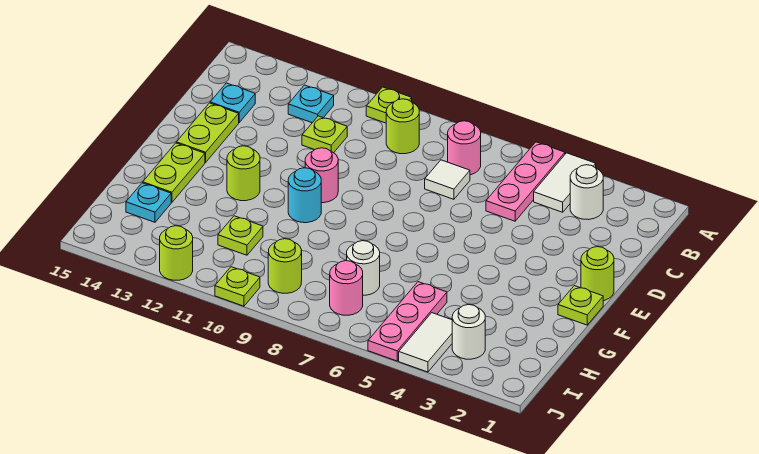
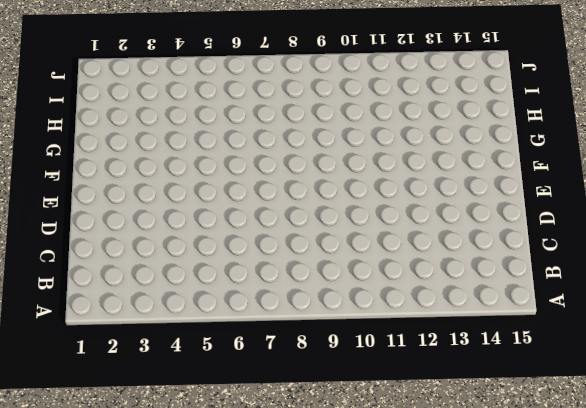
none -> white 1x2 tile [534,153,596,212]
none -> pink 1x3 plate [486,142,565,221]
none -> lime 1x1 plate [366,87,412,123]

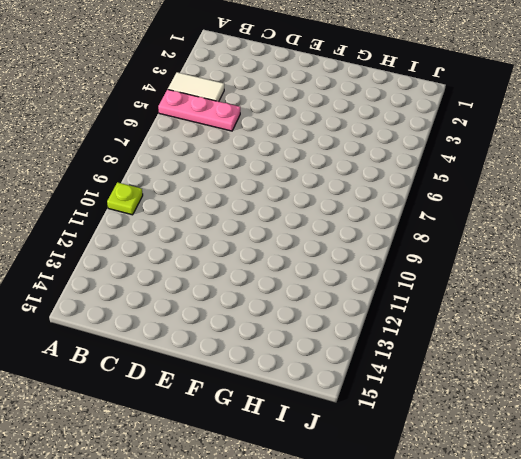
none -> white 1x1 round brick [570,165,603,220]
none -> pink 1x1 round brick [448,121,481,175]
none -> lime 1x1 round brick [386,99,419,154]

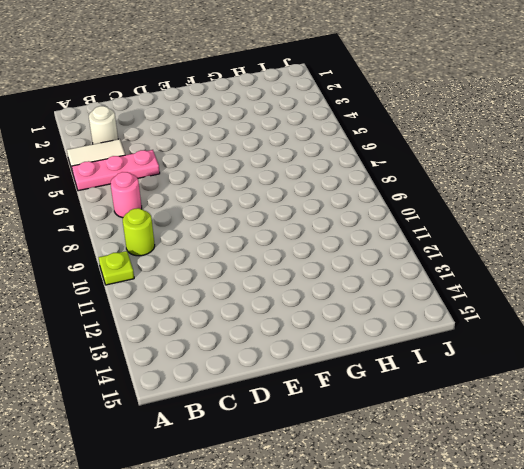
none -> cyan 1x1 plate [288,85,334,123]
none -> white 1x1 tile [425,160,470,199]
none -> lime 1x1 plate [302,116,347,153]

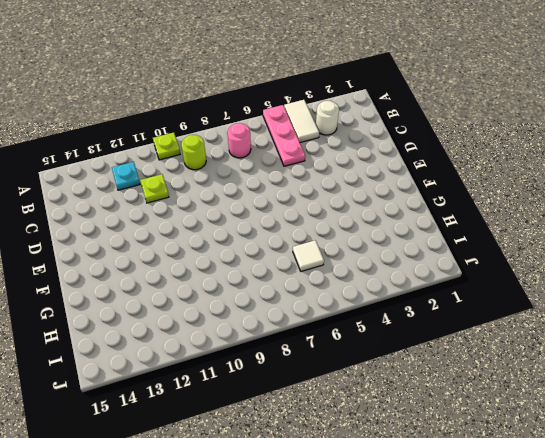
white 1x1 tile [293,240,324,271] -> white 1x1 tile moved to [425,160,470,199]
none -> cyan 1x1 plate [210,83,255,122]
none -> lime 1x2 plate [177,103,239,162]
none -> lime 1x1 round brick [581,247,614,301]

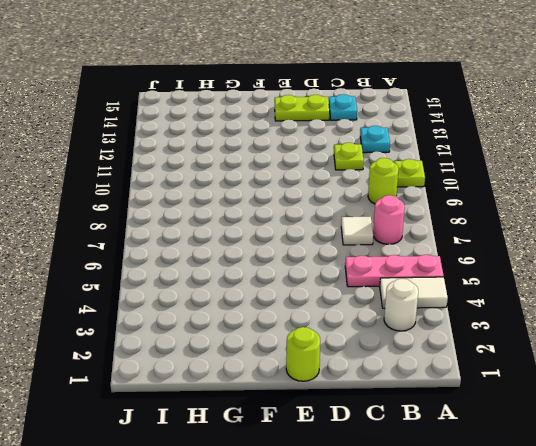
none -> pink 1x1 round brick [305,148,338,203]
none -> lime 1x1 plate [558,286,603,325]
none -> cyan 1x1 round brick [288,168,321,223]

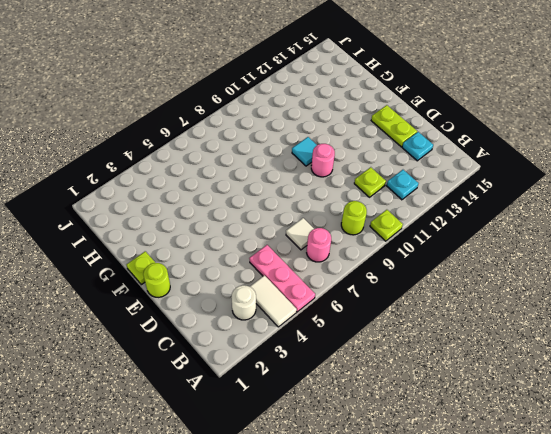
cyan 1x1 tile [292,137,317,166] -> cyan 1x1 round brick [288,168,321,223]
none -> lime 1x1 round brick [227,146,260,201]
none -> lime 1x2 plate [143,143,205,202]
none -> pink 1x3 plate [368,282,447,361]

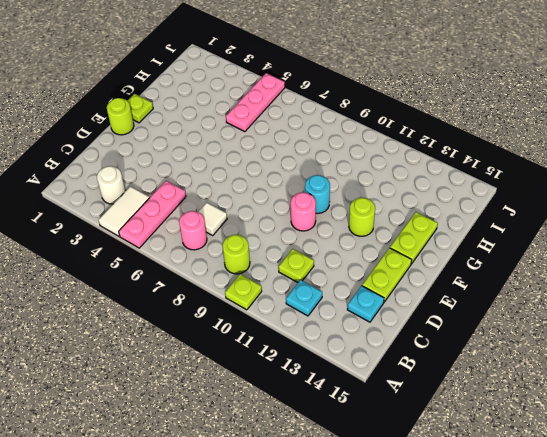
none -> white 1x1 round brick [347,241,380,295]
none -> lime 1x1 plate [218,216,263,255]
none -> cyan 1x1 plate [126,183,171,222]

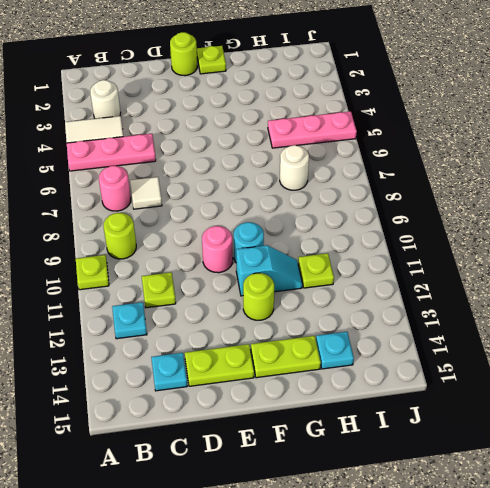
cyan 1x2 slope [236,245,302,296] -> none
none -> white 1x1 round brick [452,305,485,359]
none -> white 1x2 tile [399,313,452,372]
none -> pink 1x1 round brick [330,261,363,315]

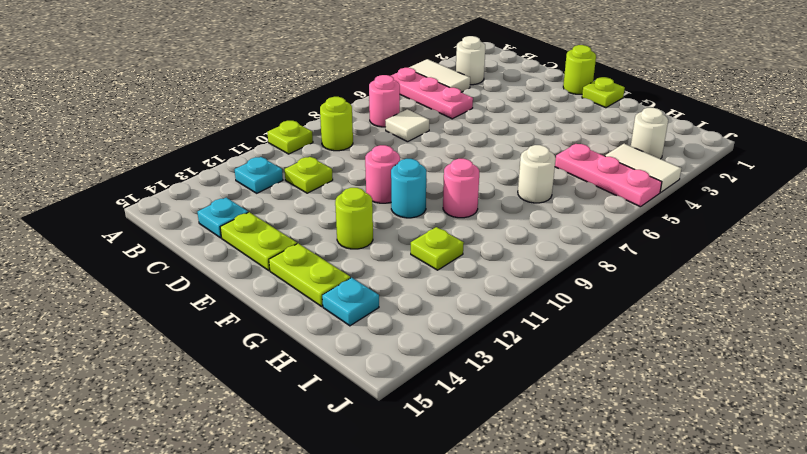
pink 1x1 round brick [443,159,479,218] -> pink 1x1 round brick moved to [330,261,363,315]
none -> lime 1x1 round brick [268,239,302,293]
none -> lime 1x1 plate [215,267,260,306]
none -> lime 1x1 round brick [160,226,193,280]

